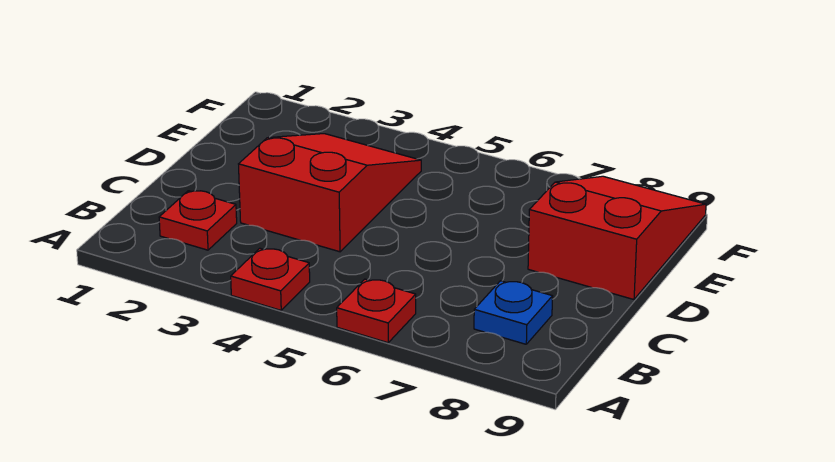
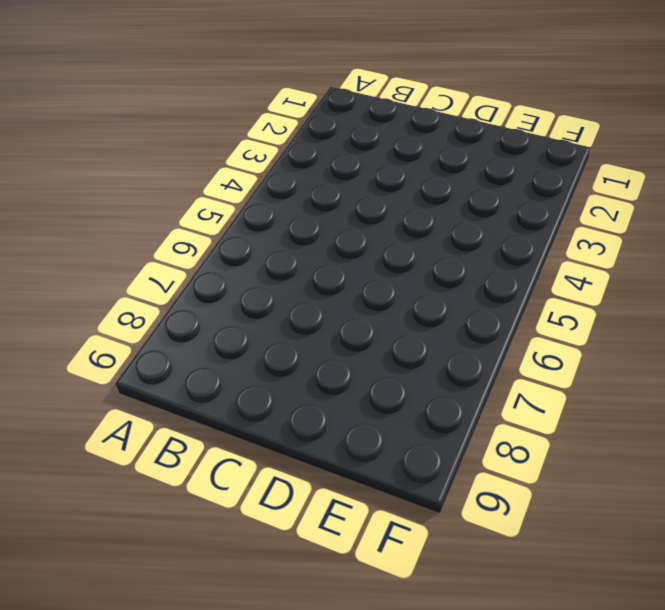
none -> red 1x1 plate [231,248,310,310]
none -> red 1x1 plate [337,279,416,343]

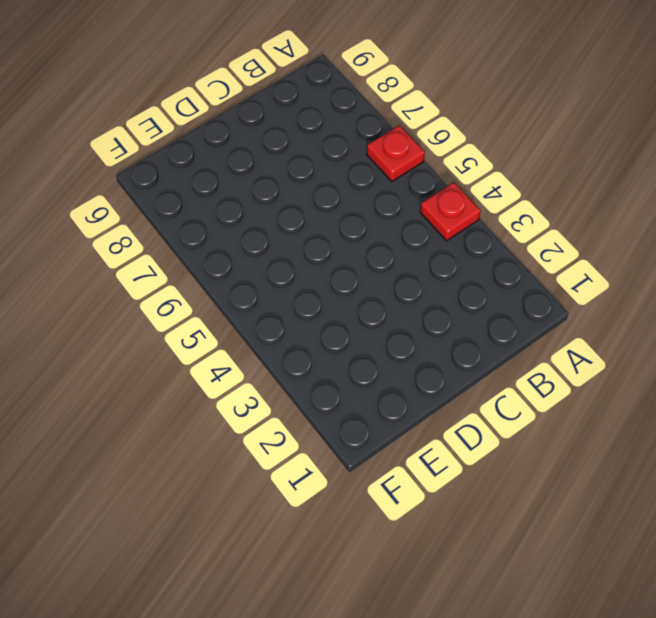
none -> red 1x1 plate [159,191,237,250]
none -> blue 1x1 plate [474,281,553,344]

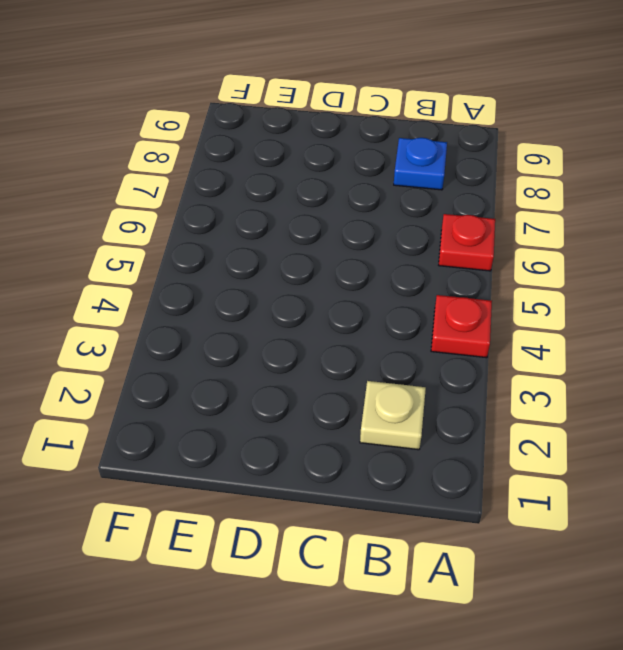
tan 1x1 plate [360,381,426,450] -> red 1x1 plate [159,191,237,250]
none -> red 2x3 slope [239,134,421,252]
none -> red 2x3 slope [528,176,706,300]

